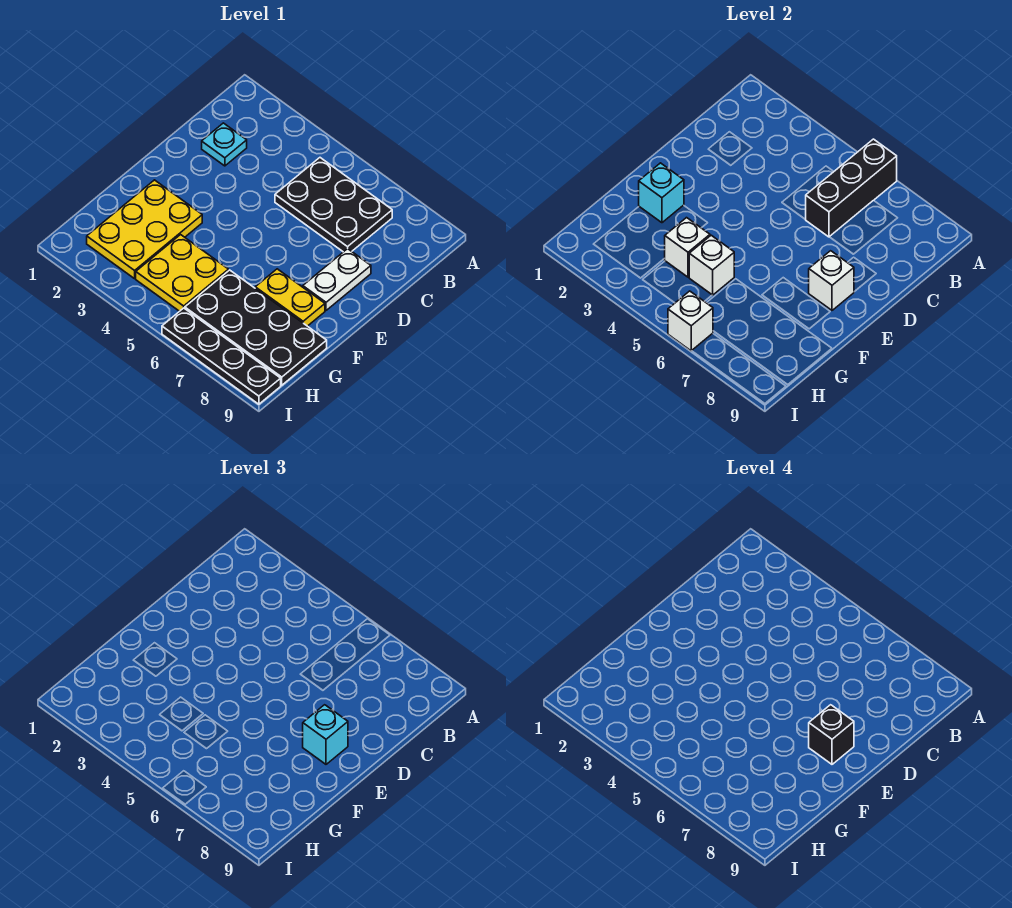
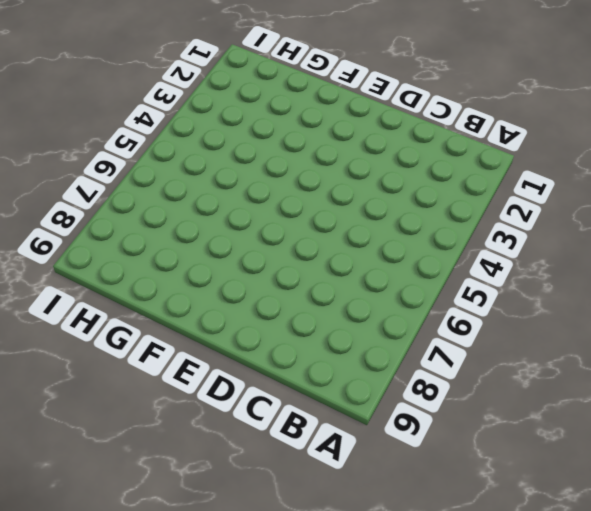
none -> black 2x3 plate [275,158,392,252]
none -> cyan 1x1 plate [202,123,247,166]
none -> white 1x2 plate [303,249,371,310]

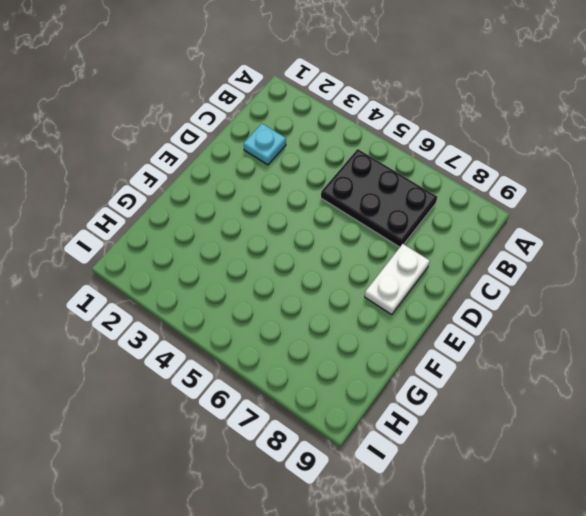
none -> yellow 2x3 plate [87,180,202,279]
none -> yellow 1x2 plate [255,269,325,326]
none -> yellow 2x2 plate [136,235,228,311]

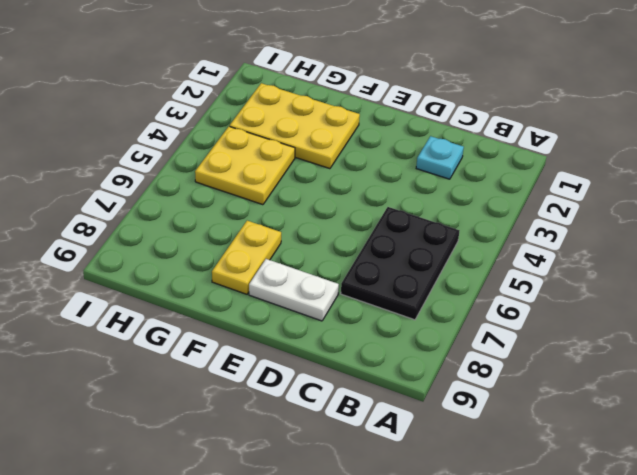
none -> black 2x4 plate [185,270,327,385]
none -> black 1x4 plate [162,308,281,404]
none -> black 1x3 brick [805,139,897,237]

